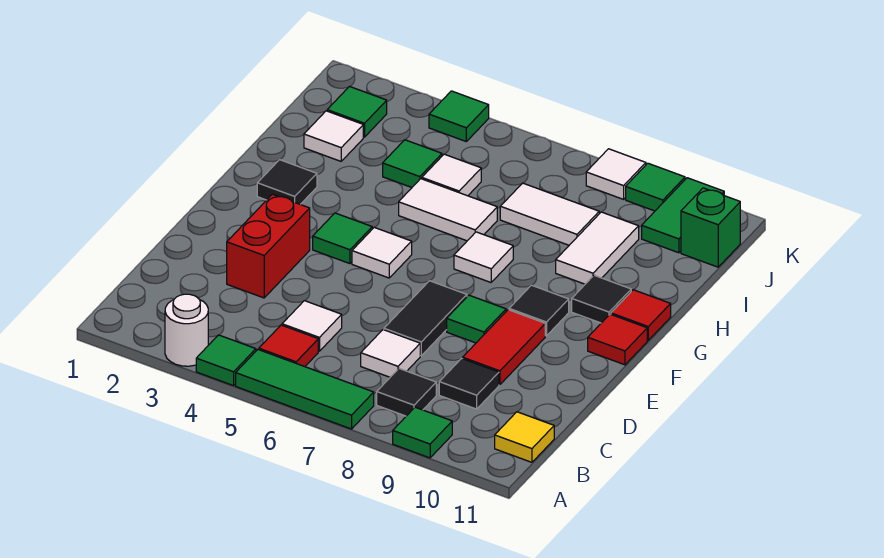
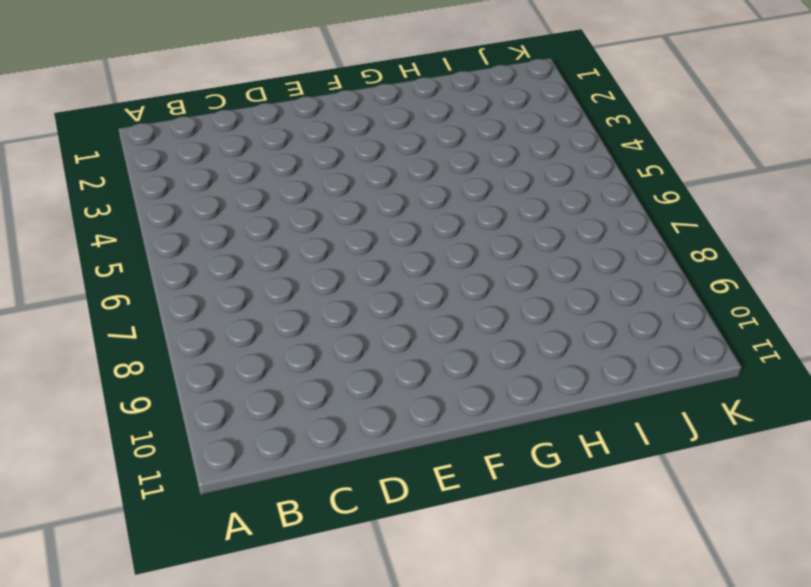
none -> white 1x1 round brick [165,294,208,366]
none -> green 1x1 tile [196,335,256,386]
none -> green 1x3 tile [236,350,374,429]
none -> green 1x1 tile [393,407,452,458]

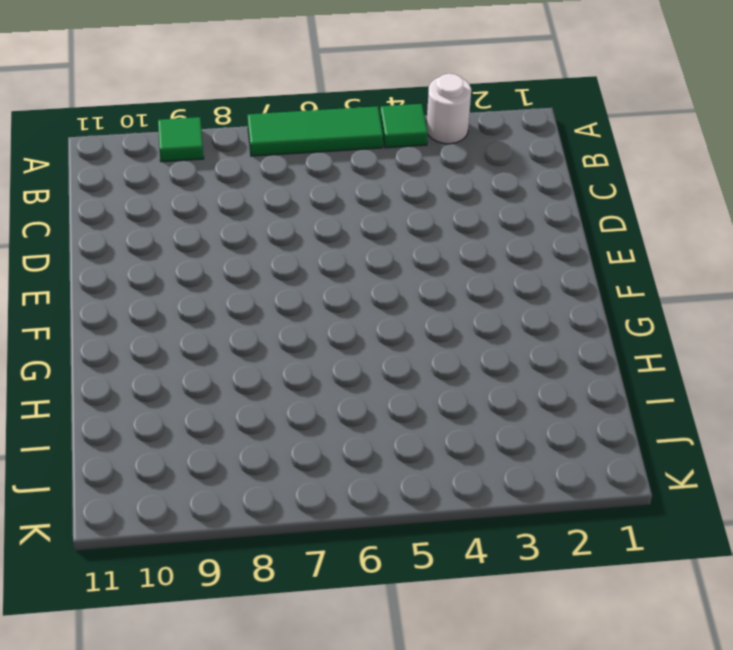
none -> red 1x1 tile [259,325,318,367]
none -> black 1x1 tile [377,369,436,416]
none -> yellow 1x1 tile [495,412,554,462]
none -> white 1x1 tile [282,301,342,351]

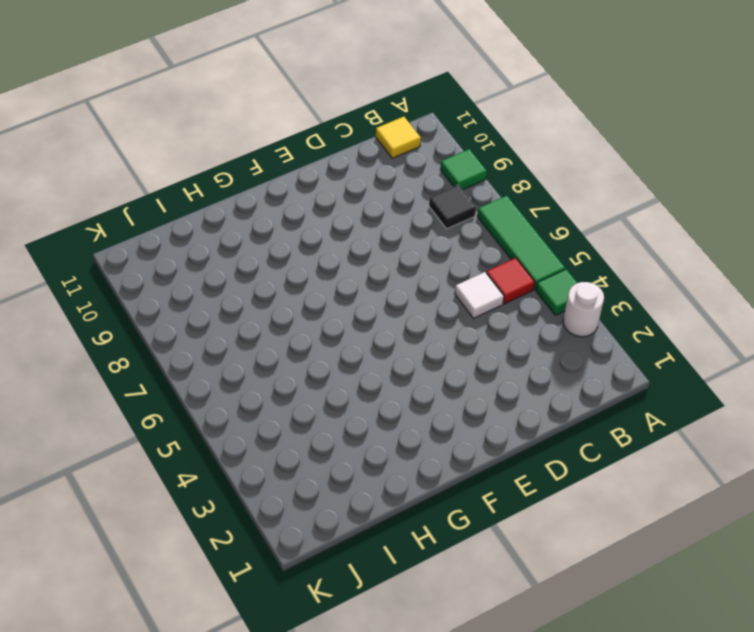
none -> white 1x1 tile [361,330,420,377]
none -> black 1x1 tile [439,358,499,409]
none -> red 1x2 brick [227,194,310,298]
none -> black 1x2 tile [384,281,467,356]

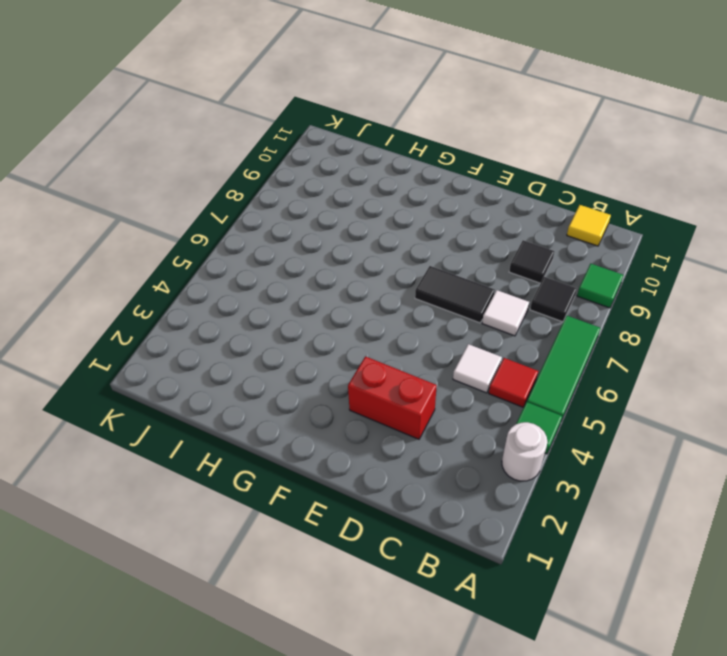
none -> red 1x2 tile [463,310,545,385]
none -> green 1x1 tile [447,295,506,343]
none -> green 1x1 tile [313,213,372,264]
none -> white 1x1 tile [352,227,412,278]

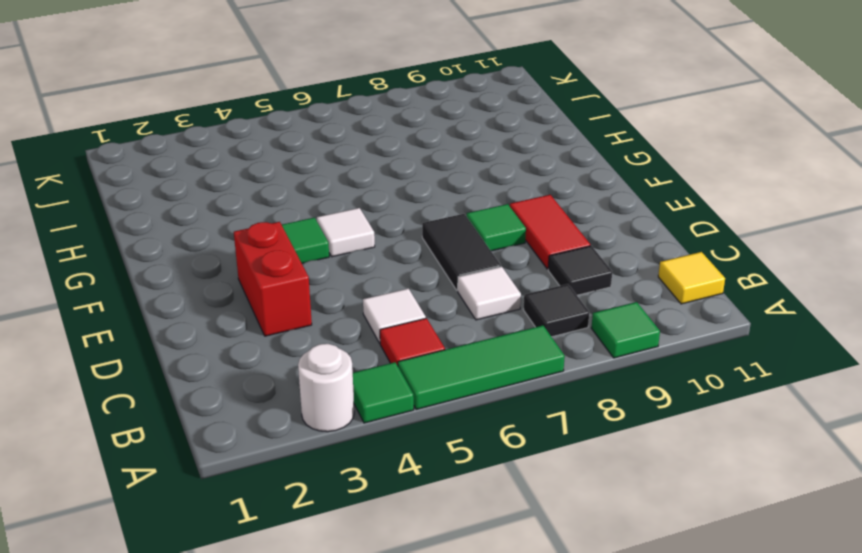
none -> black 1x1 tile [509,285,569,336]
none -> red 1x1 tile [588,314,647,365]
none -> black 1x1 tile [257,160,317,204]
none -> white 1x1 tile [454,232,513,282]

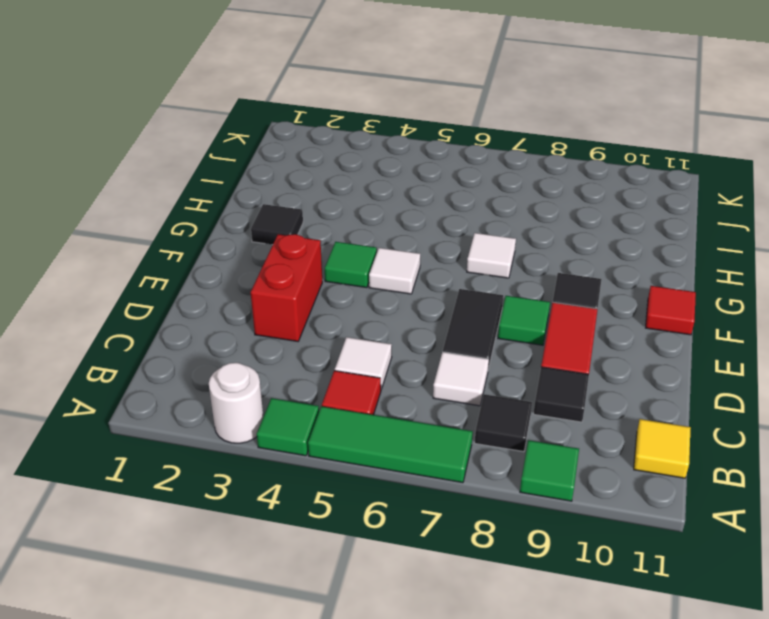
none -> black 1x1 tile [572,275,631,323]
none -> red 1x1 tile [611,290,671,340]
none -> white 1x2 tile [399,179,497,241]
none -> white 1x2 tile [556,212,639,284]

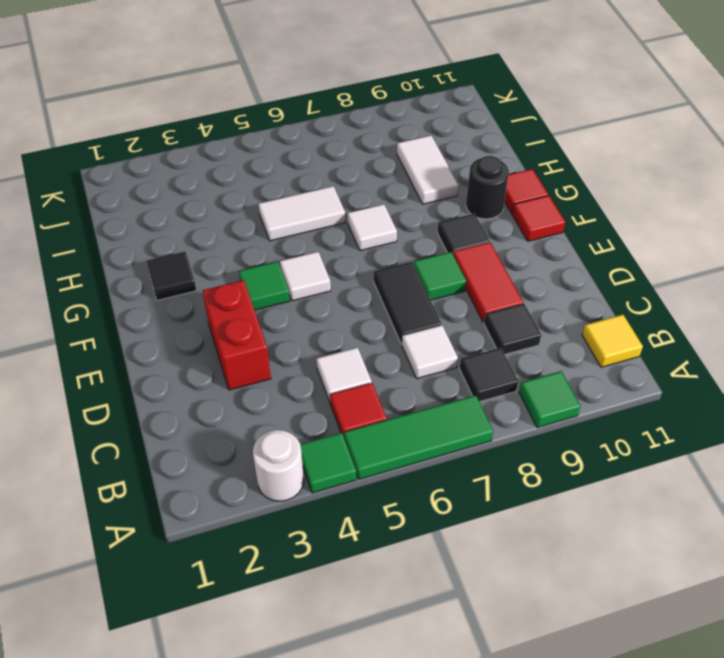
black 1x1 round brick [466,156,509,219] -> black 1x1 tile [572,275,631,323]
none -> white 1x1 tile [304,111,363,161]
none -> green 1x1 tile [383,140,442,187]
none -> white 1x1 tile [422,154,481,196]
none -> white 1x2 tile [500,183,599,245]

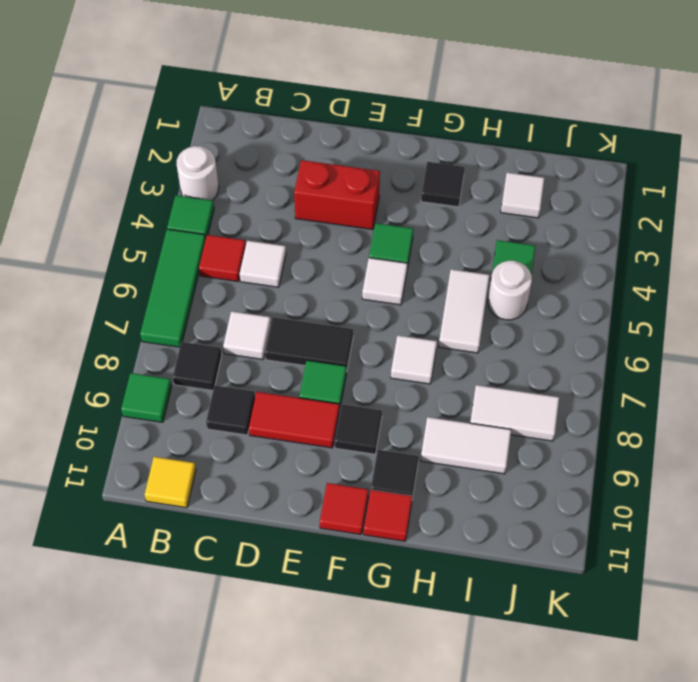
white 1x1 round brick [488,261,532,320] -> white 1x1 tile [422,154,481,196]
white 1x2 tile [470,385,559,441] -> white 1x2 tile turned to [500,183,599,245]
none -> green 1x1 tile [327,86,387,137]
none -> green 1x2 tile [642,178,724,253]
none -> green 1x1 brick [681,188,740,267]
none -> green 1x1 tile [429,91,489,141]

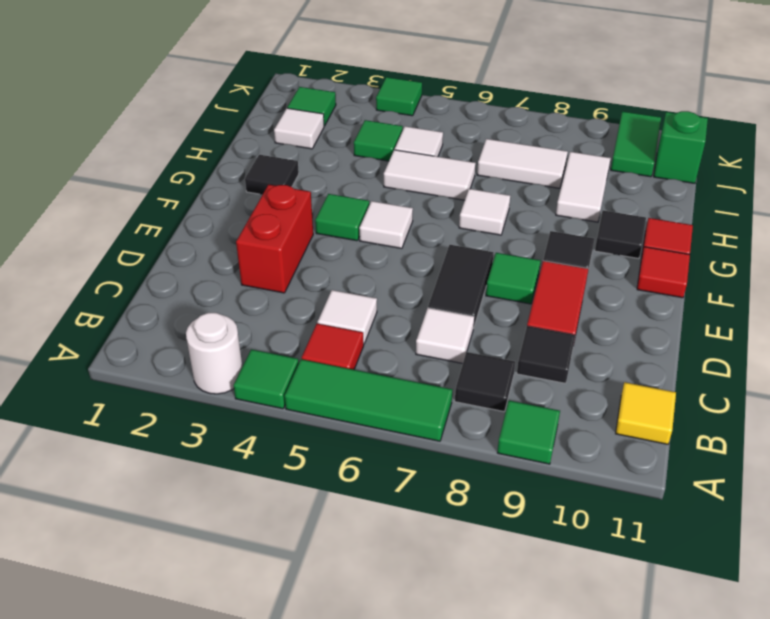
none -> white 1x1 tile [586,149,646,199]
none -> green 1x1 tile [626,163,685,211]

